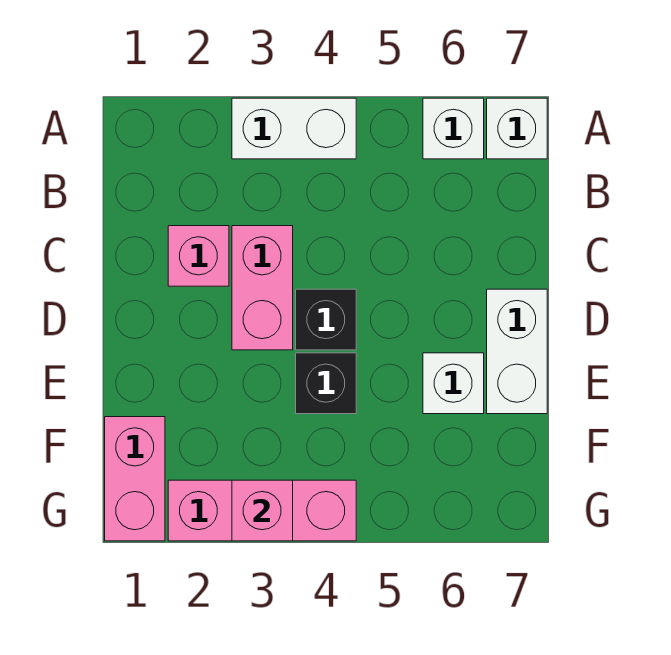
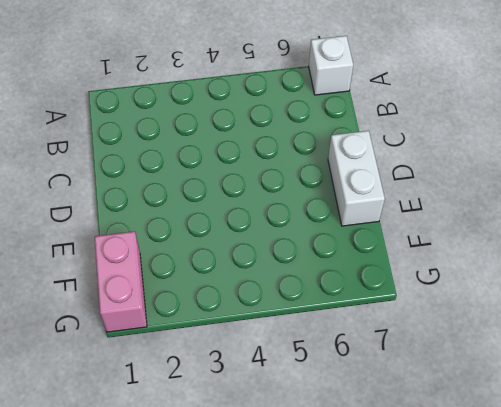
none -> white 1x2 brick [232,98,356,159]
none -> white 1x1 brick [423,98,484,159]
none -> pink 1x1 brick [168,226,229,286]

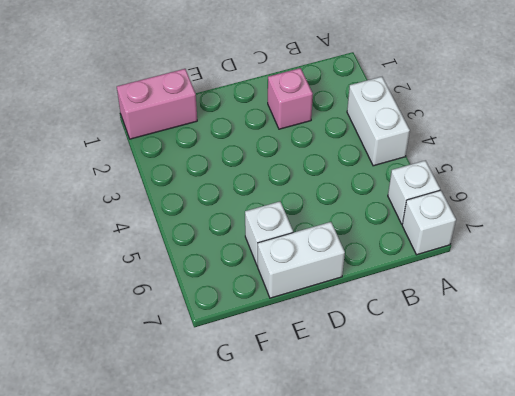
none -> pink 1x2 brick [232,226,293,350]
none -> black 1x1 brick [296,289,356,350]
none -> black 1x1 brick [296,353,356,414]

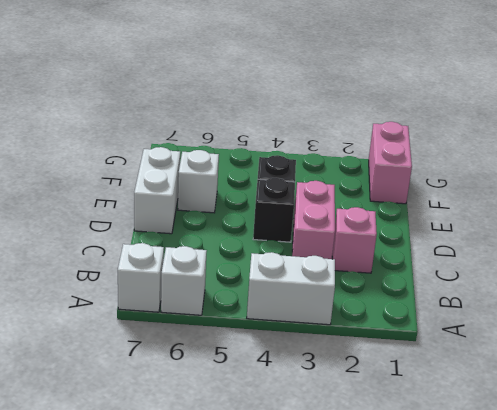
none -> pink 1x3 brick [168,480,356,541]
none -> pink 1x1 brick [232,480,293,541]

